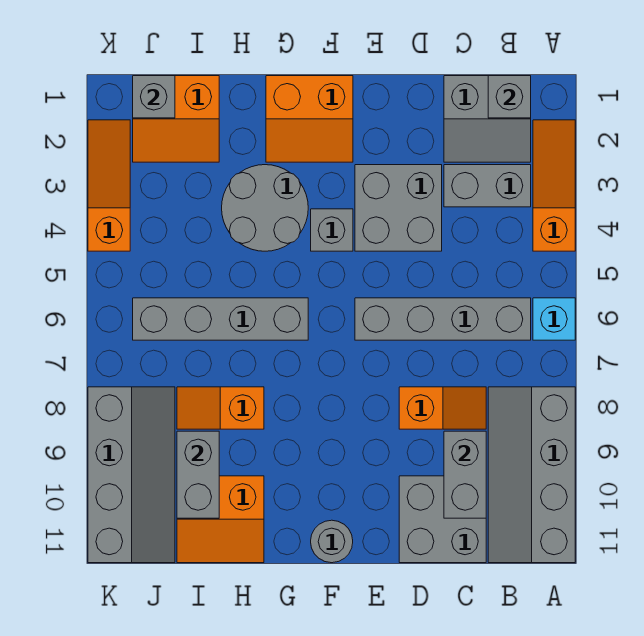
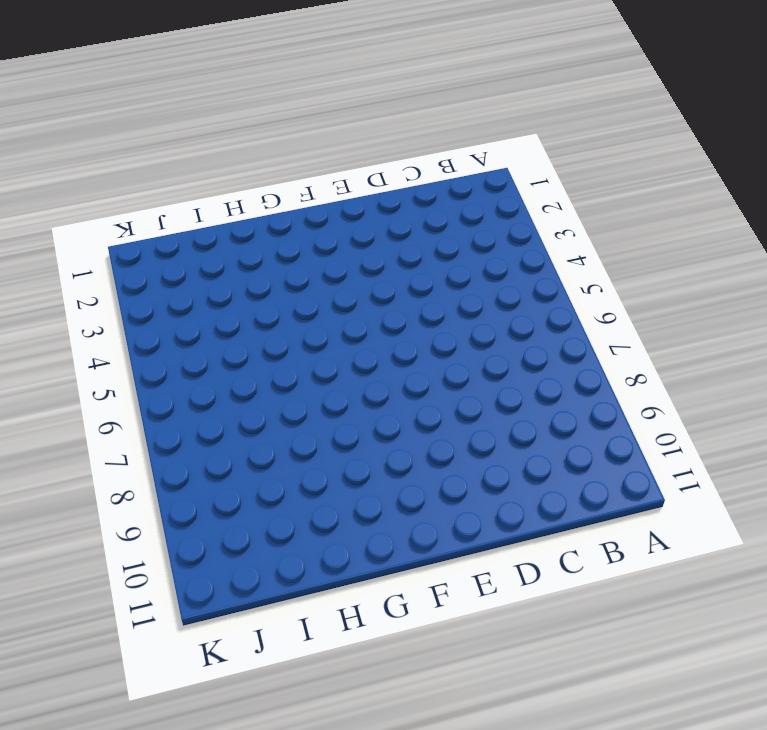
none -> orange 1x3 slope [533,120,575,251]
none -> cyan 1x1 brick [533,298,575,340]
none -> grey 2x4 slope [488,387,575,563]

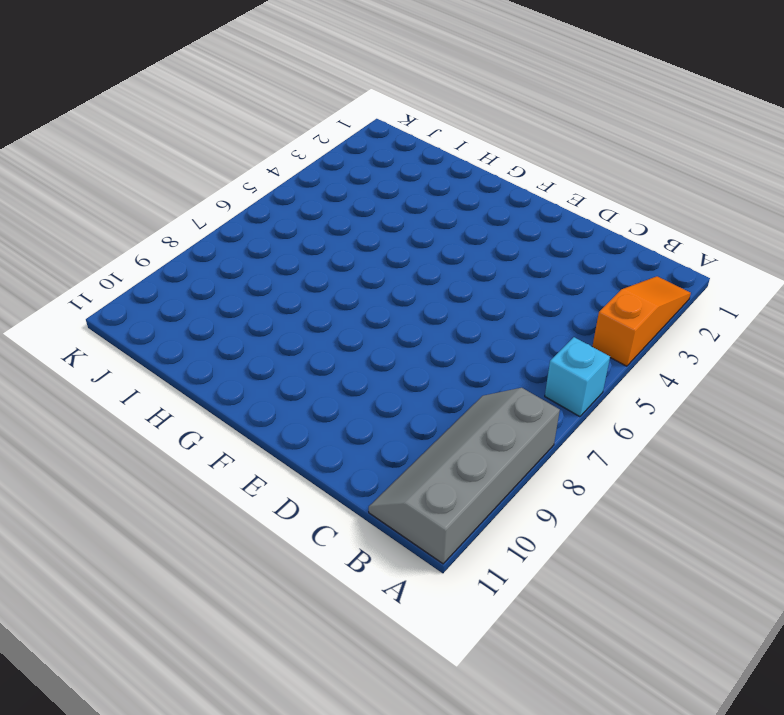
none -> grey 2x2 slope [444,76,531,162]
none -> grey 1x2 brick [444,165,531,207]
none -> grey 1x4 brick [355,298,531,340]

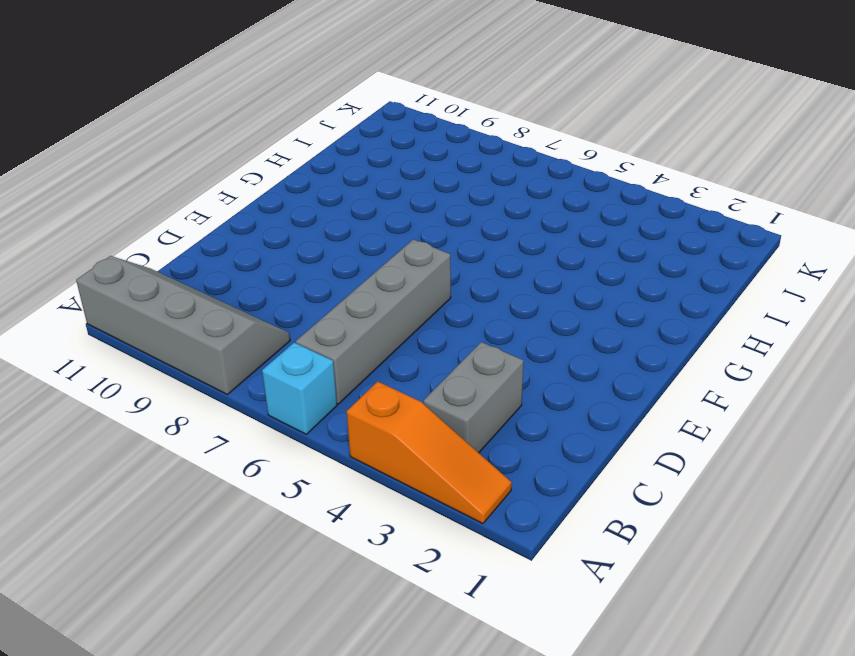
none -> grey 2x2 slope [444,76,531,162]
none -> orange 1x2 slope [399,387,486,429]
none -> grey 2x2 brick [399,476,486,563]

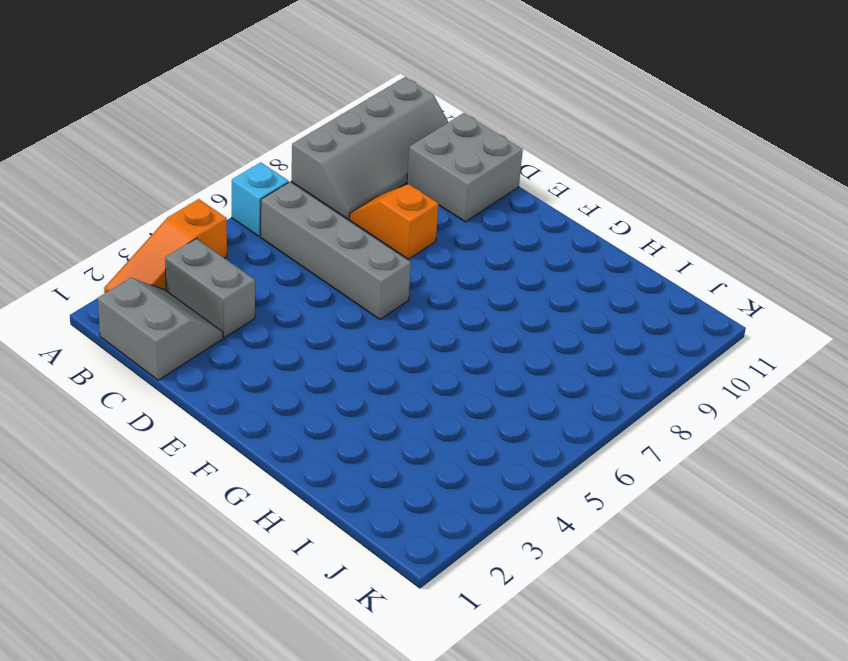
none -> grey 2x2 brick [355,165,442,251]
none -> orange 2x2 slope [266,76,353,162]
none -> grey 1x1 brick [311,209,353,251]

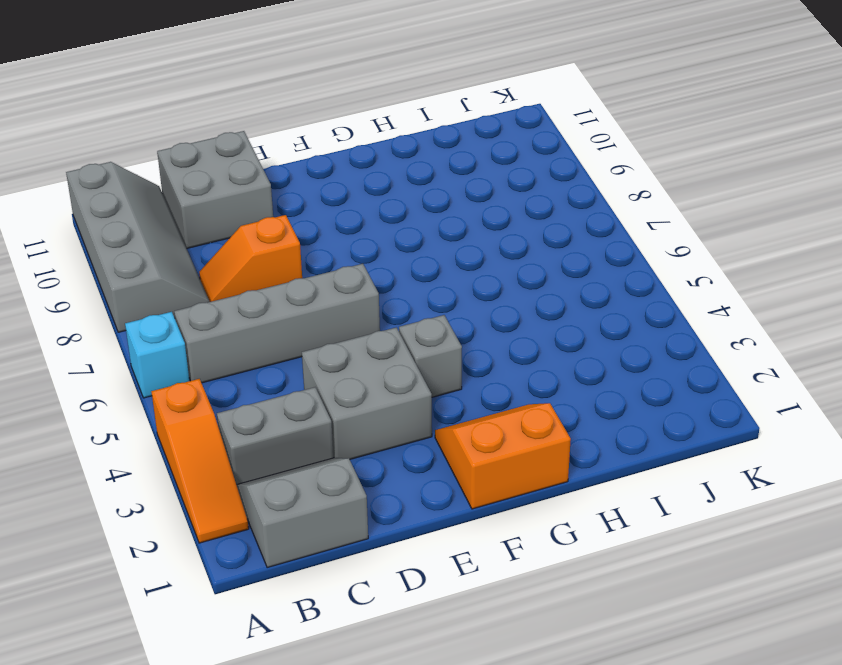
none -> grey 1x1 round brick [311,520,353,563]
none -> grey 2x2 round brick [222,165,308,251]
none -> grey 1x4 brick [133,298,308,340]

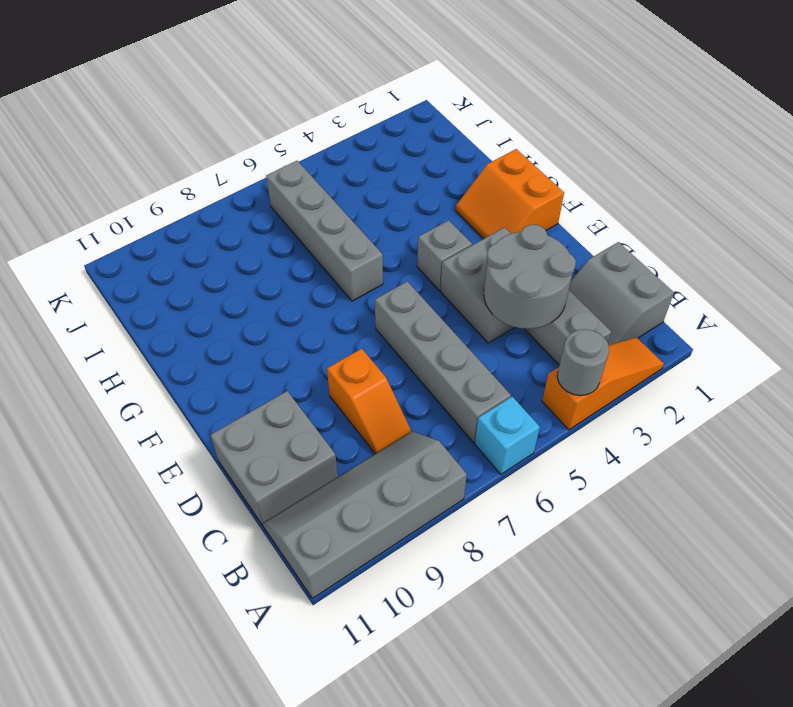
grey 1x1 round brick [557,329,609,395] -> grey 1x1 round brick moved to [311,520,353,563]
grey 2x2 round brick [484,225,576,329] -> grey 2x2 round brick moved to [222,165,308,251]
none -> orange 1x2 slope [177,387,264,429]
none -> orange 2x2 slope [177,476,264,563]
none -> orange 2x2 slope [133,76,219,162]

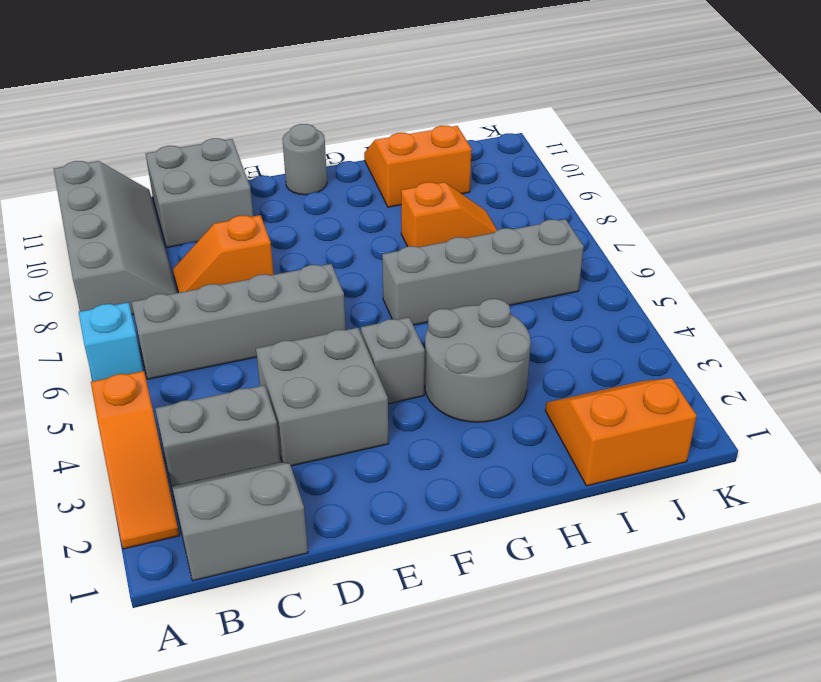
none -> orange 2x2 slope [266,76,353,162]
none -> grey 2x4 slope [88,387,175,563]
none -> orange 1x3 slope [88,120,130,251]

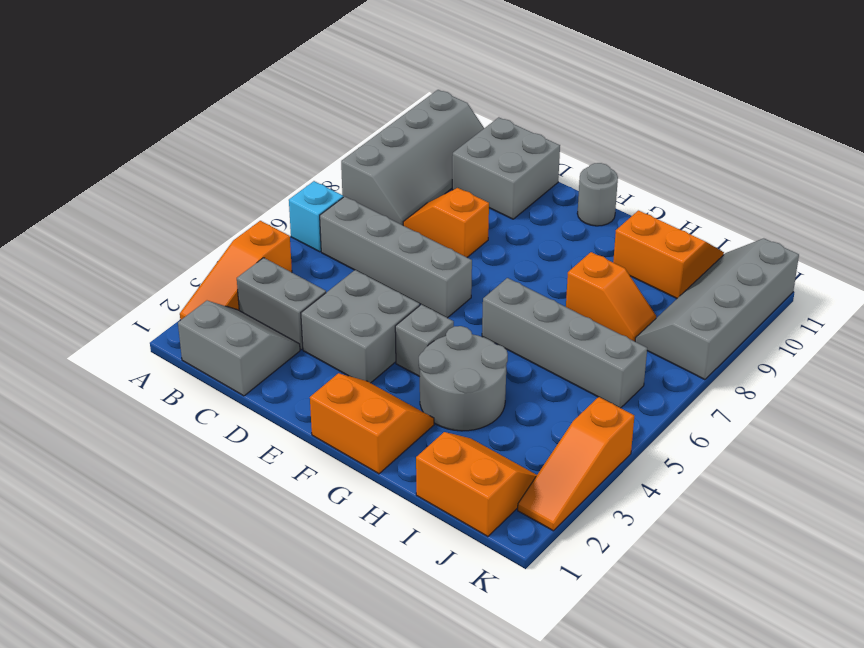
none -> grey 1x1 brick [488,76,531,118]
none -> grey 1x2 brick [444,431,486,518]
none -> grey 1x2 brick [177,431,219,518]

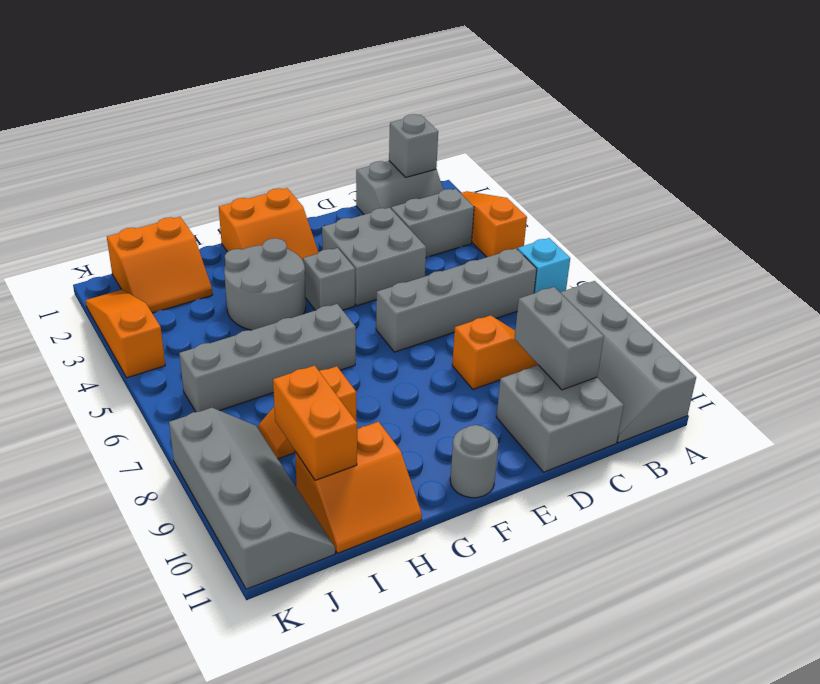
orange 1x2 brick [273,366,357,480] -> grey 1x2 brick [177,431,219,518]
none -> grey 1x1 brick [133,76,175,118]

